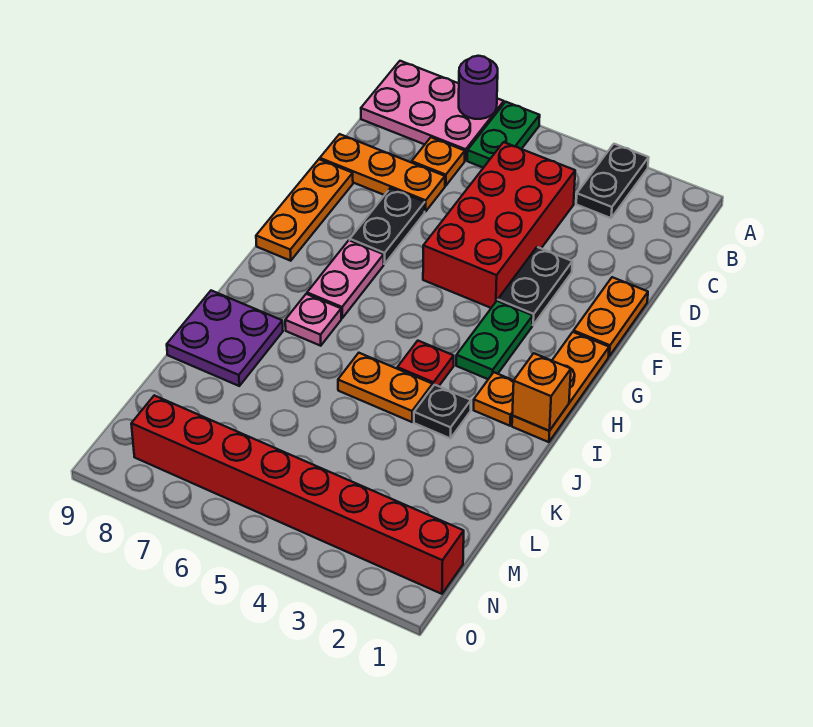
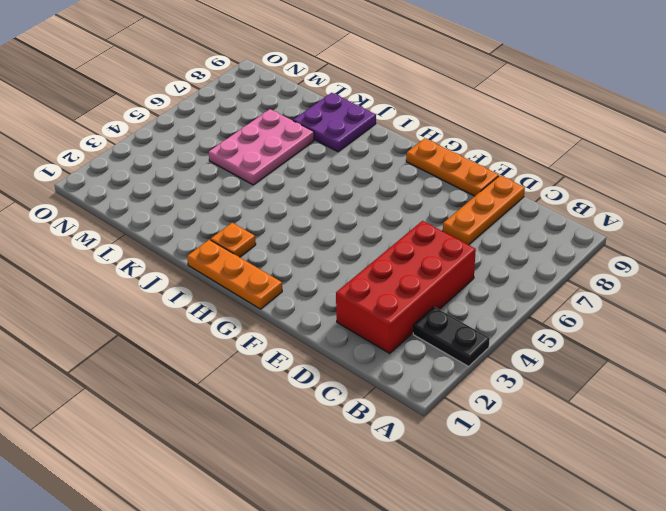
red 2x4 brick [336,221,476,353] -> red 2x4 brick turned to [423,142,575,308]
pink 2x3 plate [209,109,314,185] -> pink 2x3 plate moved to [361,61,504,161]
none -> green 1x2 plate [467,102,540,168]
none -> orange 1x1 plate [412,137,465,186]
none -> orange 1x2 plate [574,277,648,356]

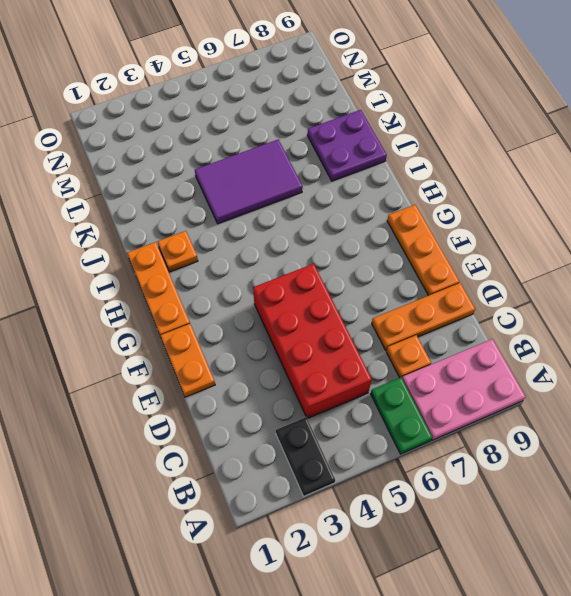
purple 2x3 tile [195,140,303,224] -> orange 1x2 plate [338,353,433,422]
none -> black 1x2 plate [498,247,572,325]
none -> black 1x2 plate [350,188,425,264]
none -> green 1x2 plate [456,301,533,379]

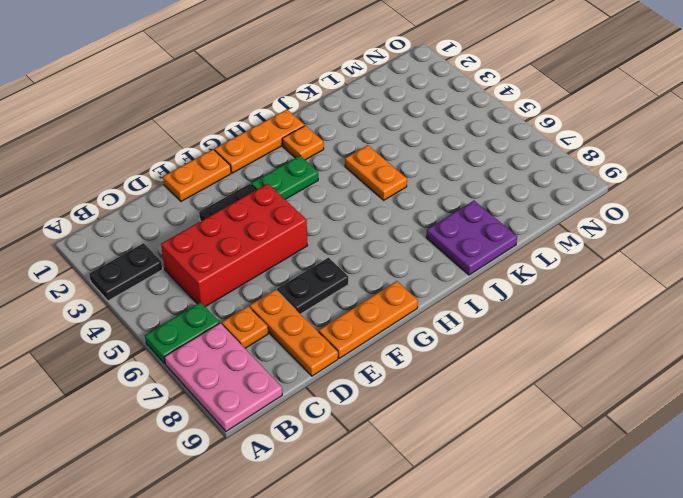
none -> pink 1x2 plate [307,240,384,318]
none -> red 1x1 plate [397,341,454,386]
none -> pink 1x1 plate [285,294,341,346]

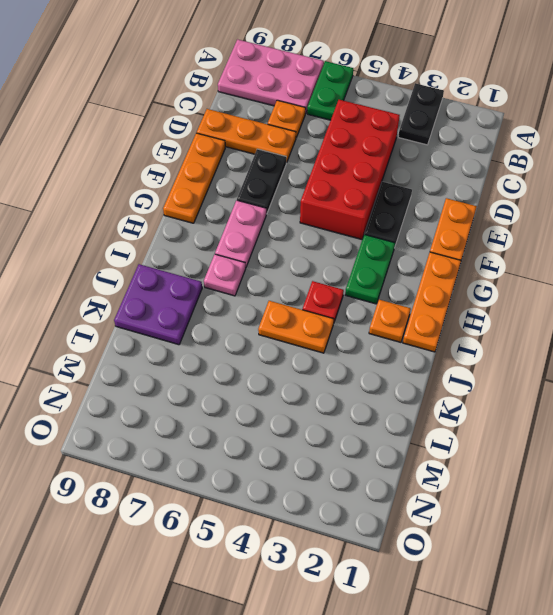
none -> black 1x1 plate [414,385,471,438]
none -> red 1x8 brick [131,395,464,594]
none -> purple 1x1 round brick [459,56,498,119]

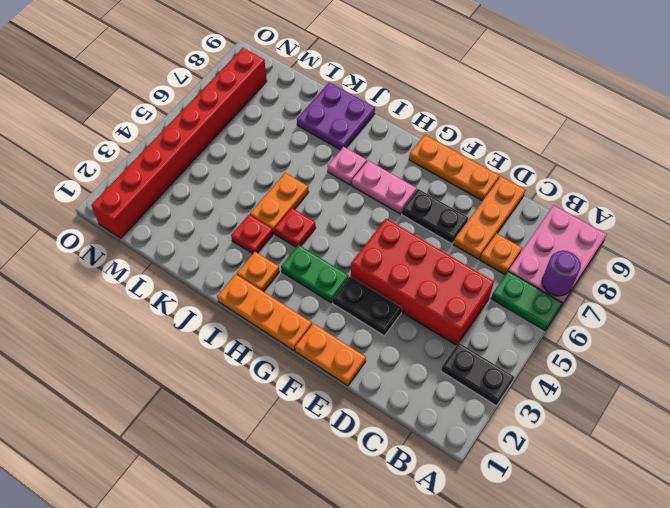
red 1x1 plate [231,215,273,254] -> black 1x1 plate [414,385,471,438]
none -> orange 1x1 brick [512,353,571,431]

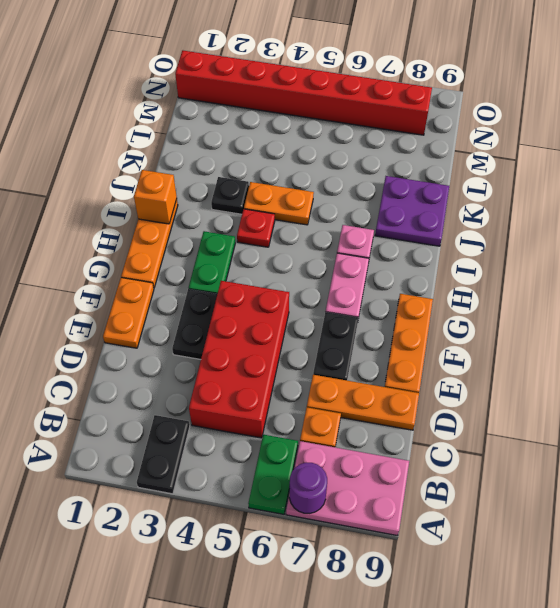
none -> orange 1x1 plate [474,372,514,426]

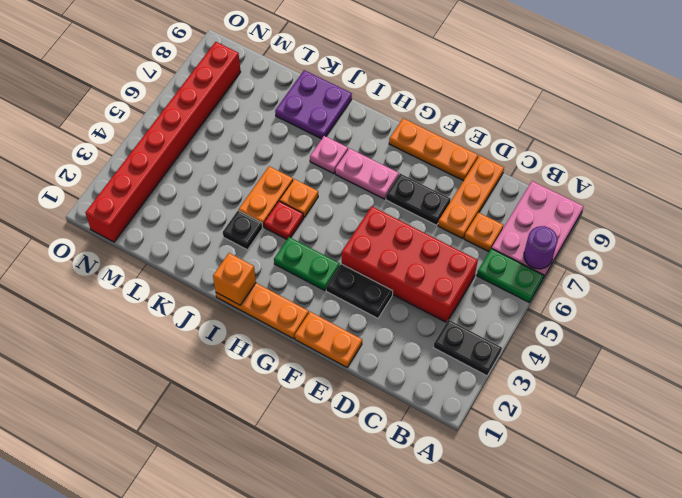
orange 1x1 plate [280,179,318,218] -> orange 1x1 plate moved to [474,372,514,426]

